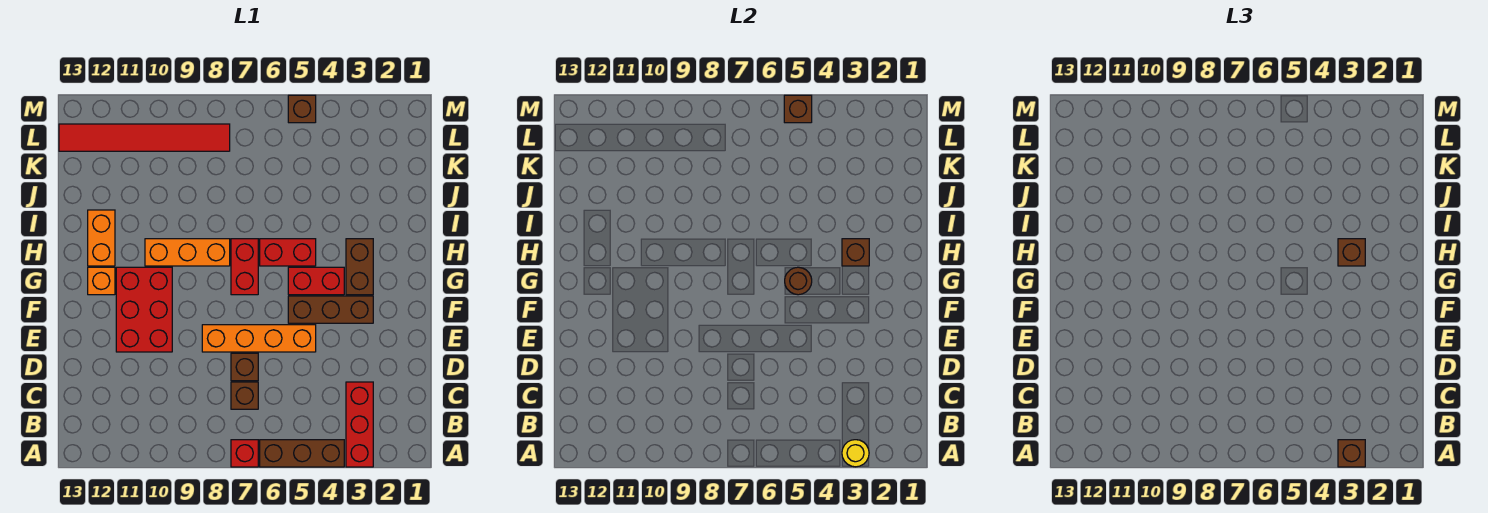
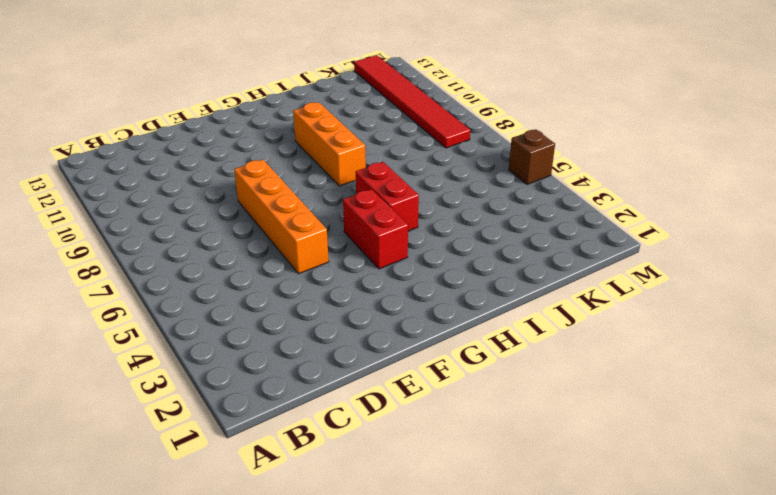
none -> red 1x3 brick [346,382,373,467]
none -> brown 1x3 brick [260,440,344,467]
none -> red 1x1 brick [231,440,258,467]

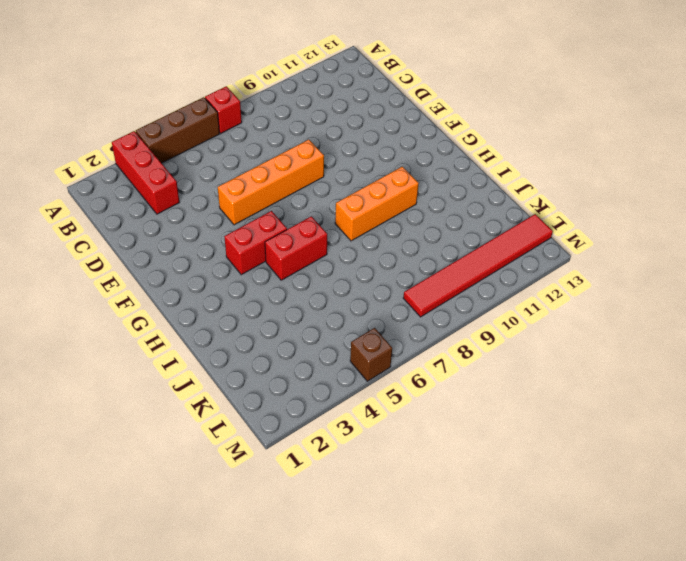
none -> brown 1x1 brick [231,382,258,409]
none -> brown 1x1 brick [231,353,258,381]
none -> red 2x3 brick [116,267,172,352]

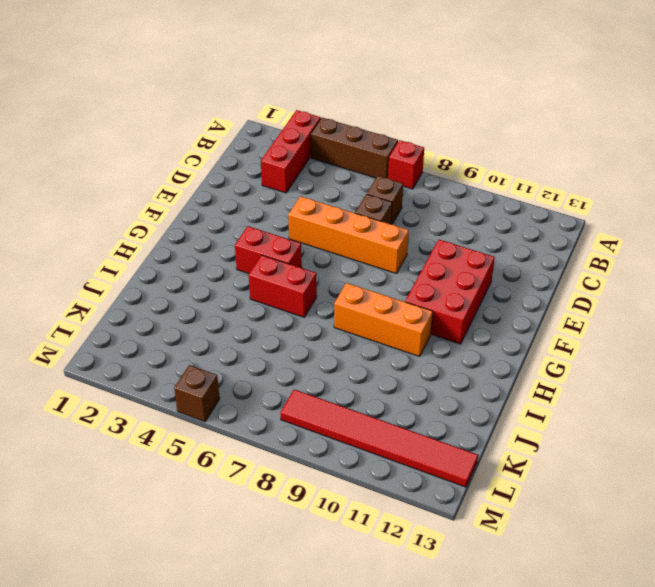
none -> brown 1x3 brick [288,296,373,323]
none -> brown 1x2 brick [346,239,373,295]
none -> red 1x2 brick [231,239,258,295]

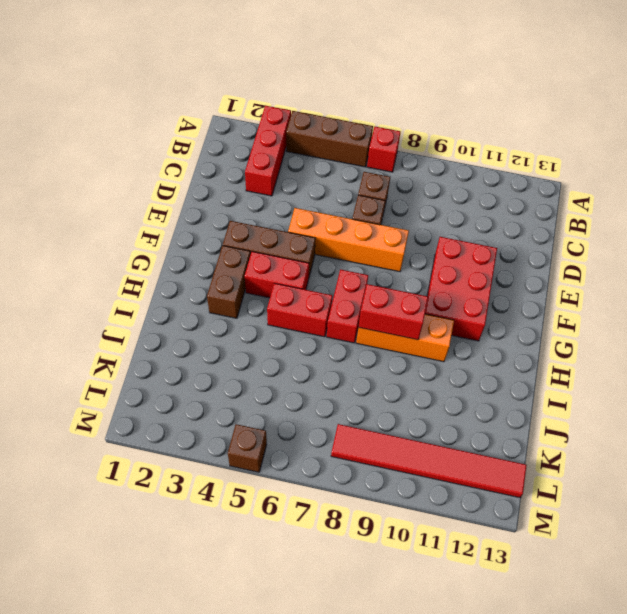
red 1x2 brick [358,284,428,340] -> none
none -> orange 1x1 brick [88,267,115,295]
none -> orange 1x2 brick [88,210,115,266]
none -> yellow 1x1 round brick [842,440,869,467]

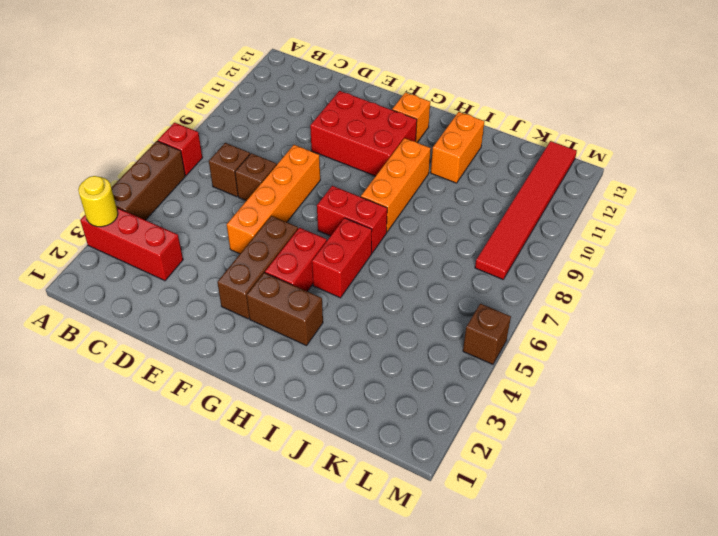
orange 1x2 brick [431,112,484,183] -> orange 1x2 brick turned to [88,210,115,266]
none -> brown 1x1 round brick [785,267,812,295]
none -> brown 1x1 brick [842,239,869,266]
none -> brown 1x1 brick [784,95,812,123]

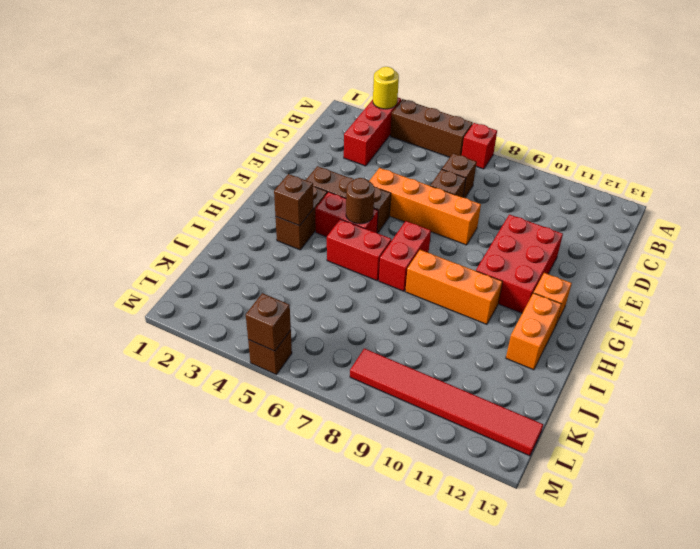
none -> brown 1x1 brick [1338,440,1365,467]
none -> brown 1x1 brick [1338,239,1365,266]

